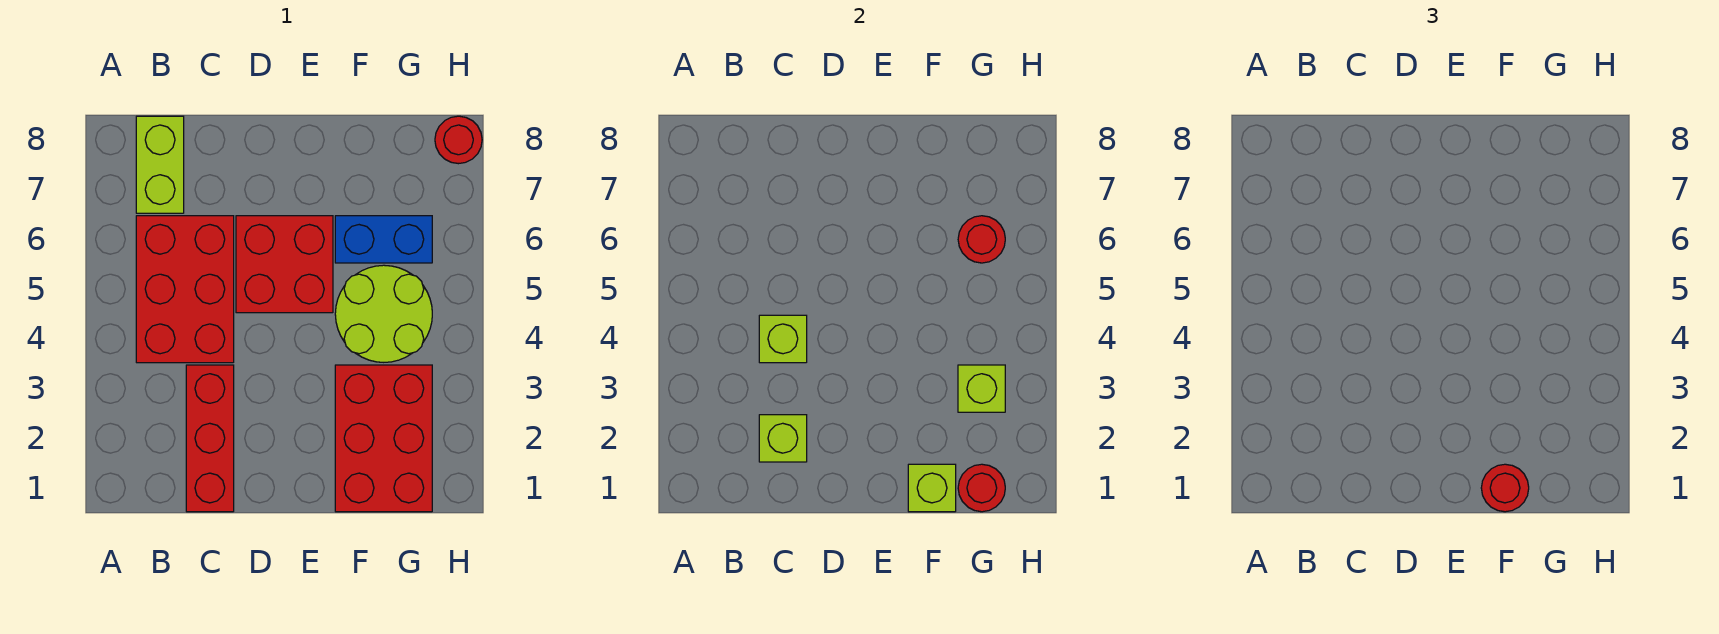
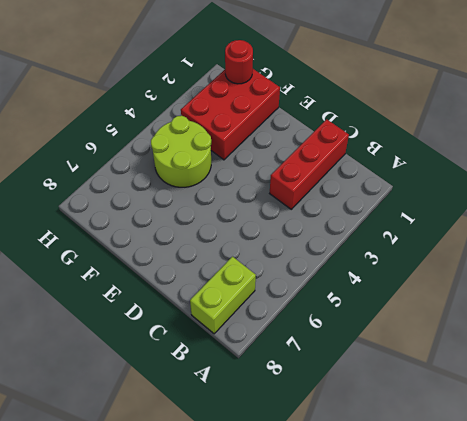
none -> red 2x3 brick [136,216,234,363]
none -> red 2x2 brick [236,216,333,313]
none -> blue 1x2 brick [335,216,432,263]

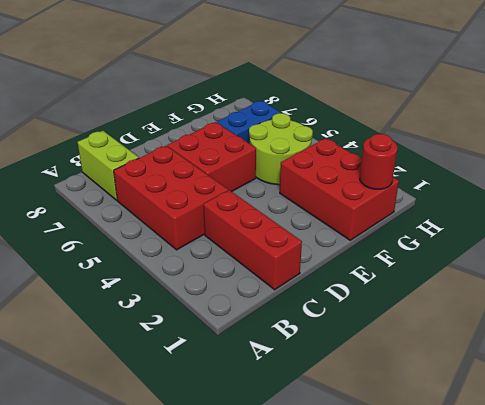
none -> red 1x1 round brick [435,116,482,164]
none -> lime 1x1 brick [759,415,807,462]
none -> lime 1x1 brick [759,315,807,363]

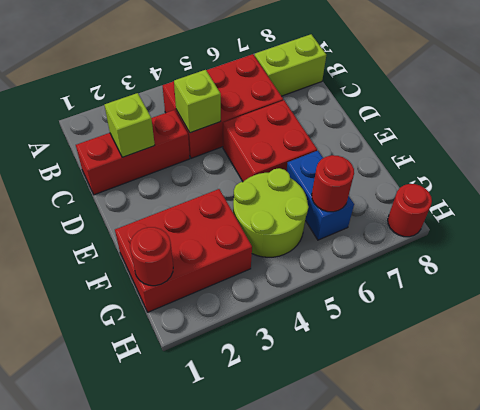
none -> lime 1x1 brick [908,464,956,512]
none -> lime 1x1 brick [958,365,1005,412]
none -> red 1x1 round brick [1481,464,1529,512]

